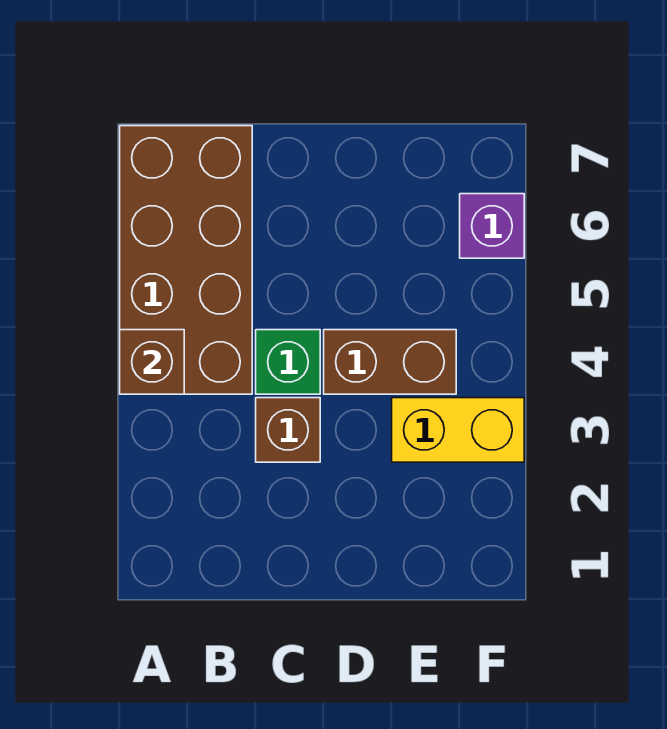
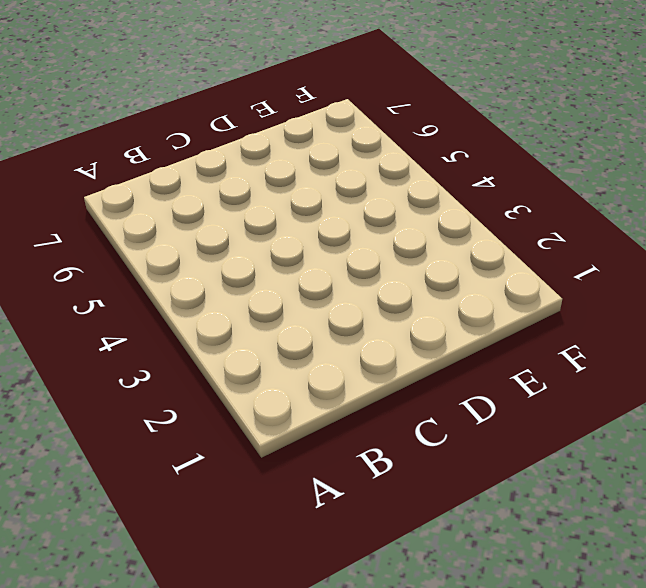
none -> brown 2x4 brick [120,126,252,394]
none -> brown 1x1 brick [256,398,320,462]

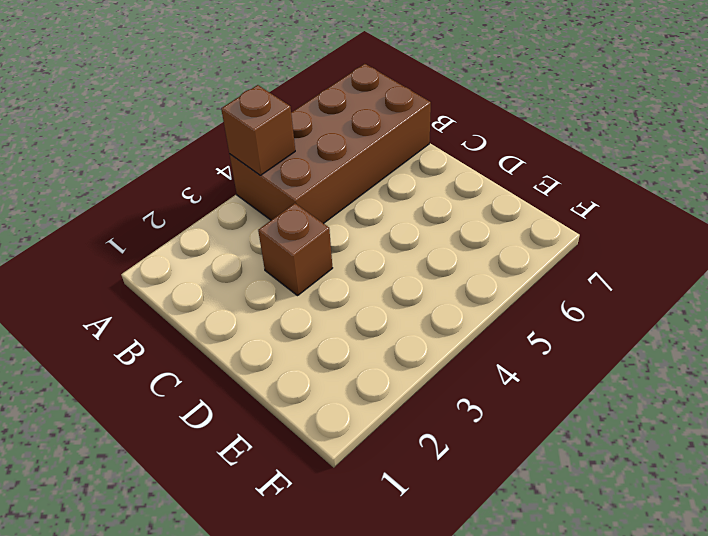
none -> green 1x1 brick [256,330,320,394]
none -> brown 1x2 brick [324,330,456,394]

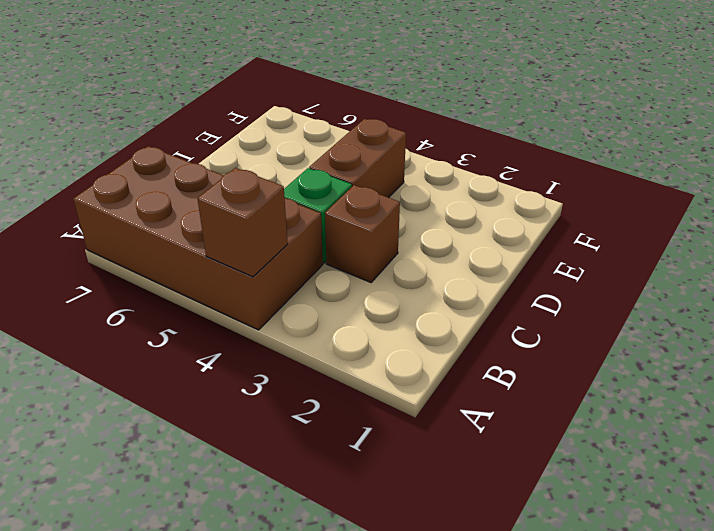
none -> yellow 1x2 brick [392,398,524,462]
none -> purple 1x1 brick [460,194,524,258]

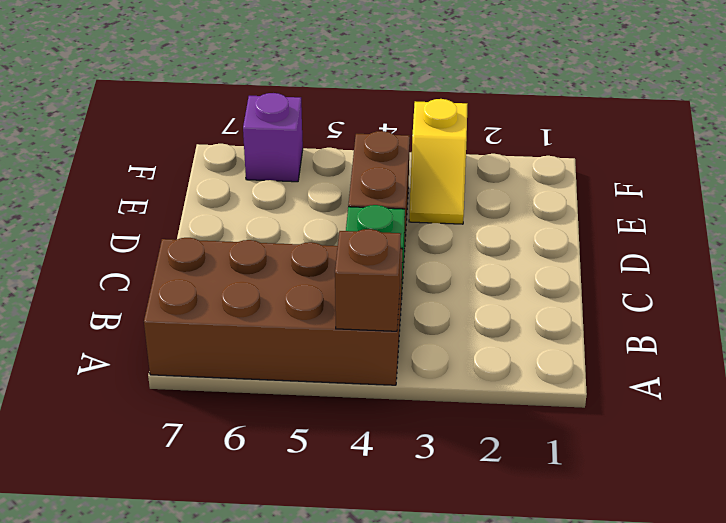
yellow 1x2 slope [409,99,467,224] -> yellow 1x2 brick [392,398,524,462]
none -> brown 1x1 brick [256,398,320,462]

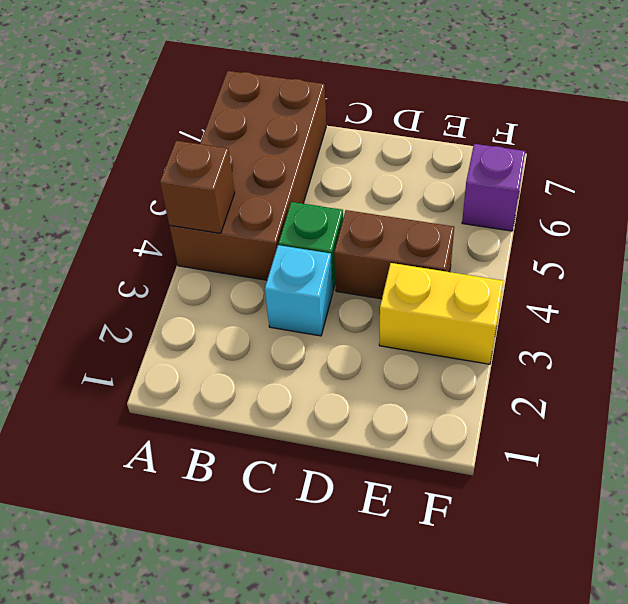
cyan 1x1 brick [265,245,333,336] -> brown 1x1 brick [256,398,320,462]

